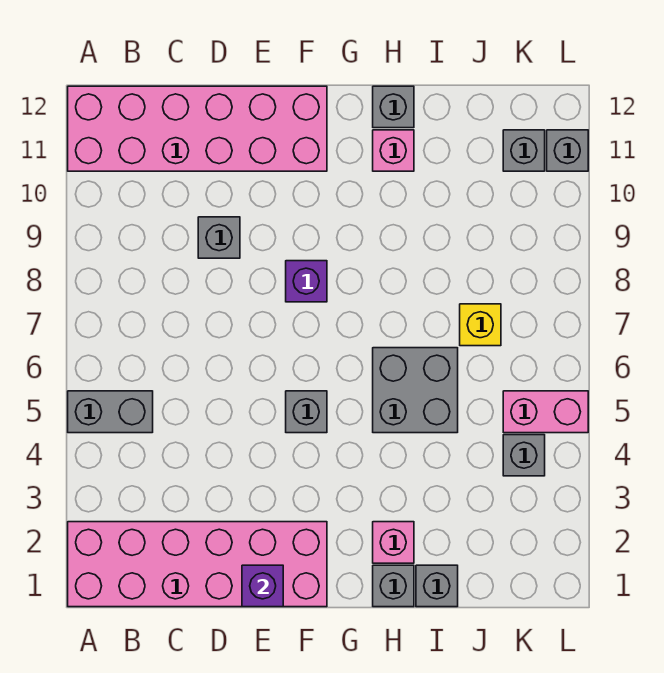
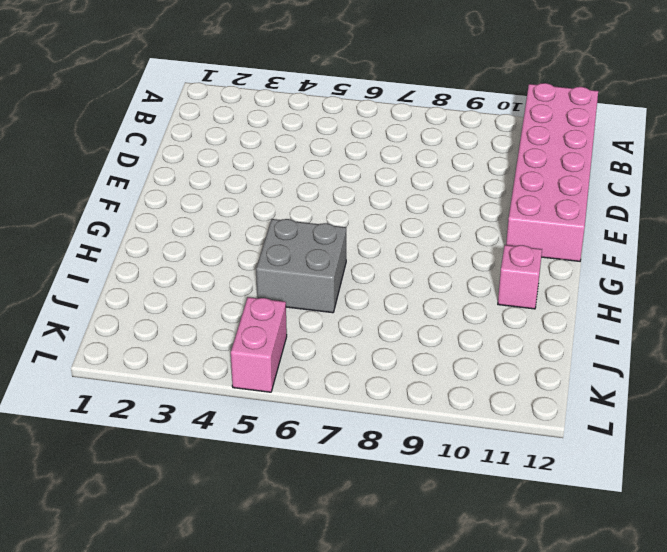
none -> pink 2x6 brick [68,522,327,607]
none -> grey 1x2 brick [68,391,153,433]
none -> grey 1x1 brick [198,217,240,258]

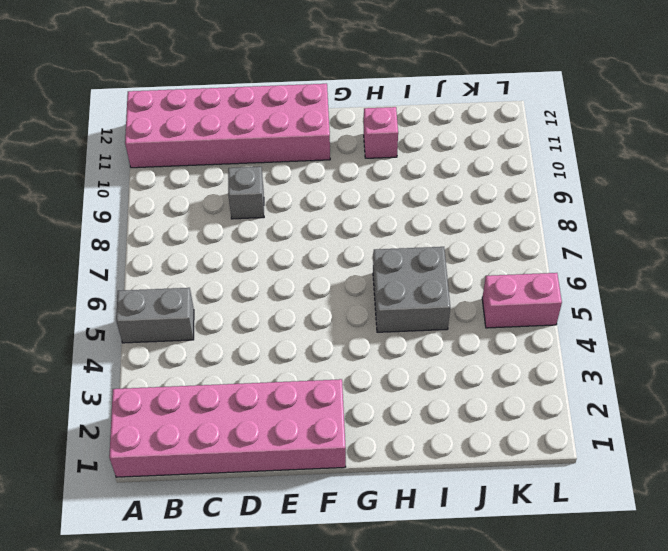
none -> grey 1x1 brick [286,391,327,433]
none -> purple 1x1 brick [286,261,327,302]
none -> grey 1x1 brick [373,565,414,607]

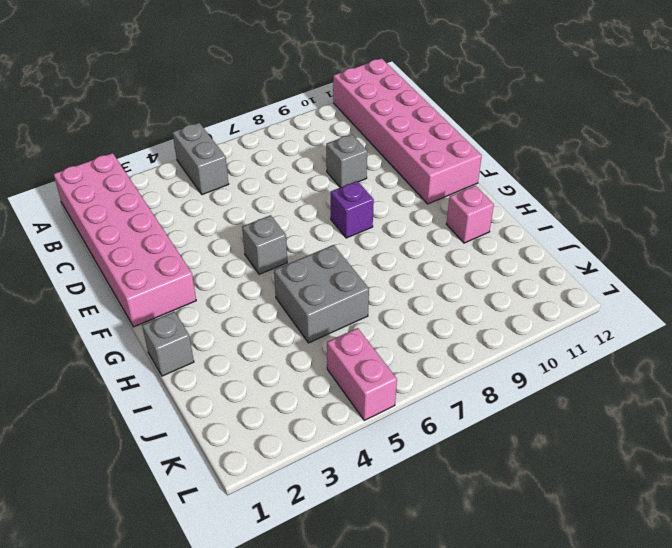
none -> pink 1x1 brick [373,522,414,563]
none -> grey 1x1 brick [373,86,414,128]
none -> grey 1x1 brick [416,565,458,607]

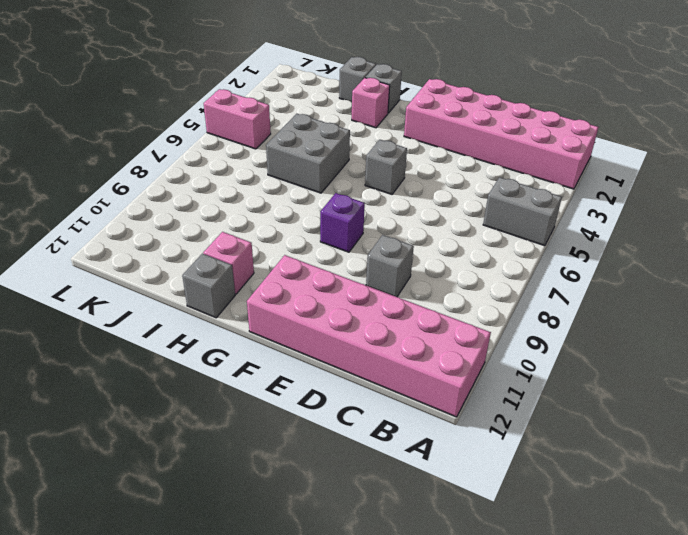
none -> yellow 1x1 brick [460,304,501,346]
none -> grey 1x1 brick [503,435,545,476]
none -> grey 1x1 brick [503,130,545,171]

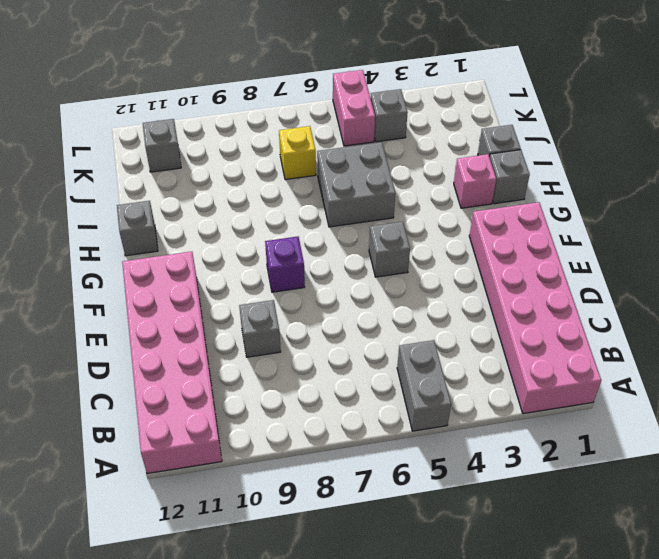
none -> pink 1x1 brick [373,130,414,171]
none -> grey 1x1 brick [547,130,588,171]
none -> purple 1x1 brick [242,565,283,607]

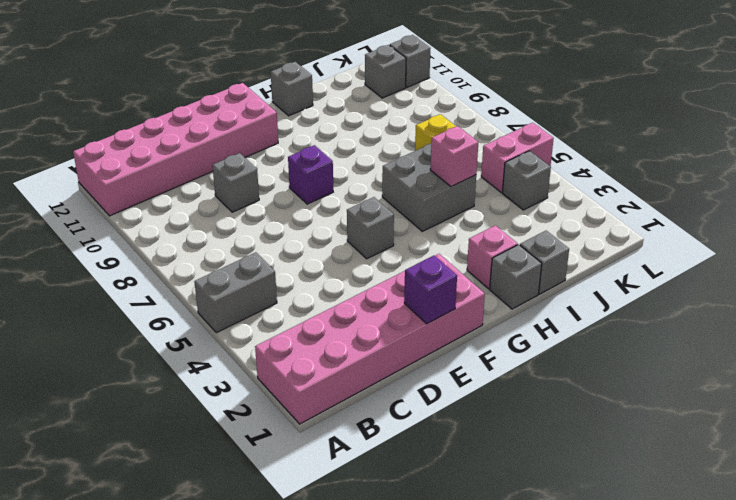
pink 1x1 brick [430,126,478,187] -> pink 1x1 brick moved to [373,130,414,171]

